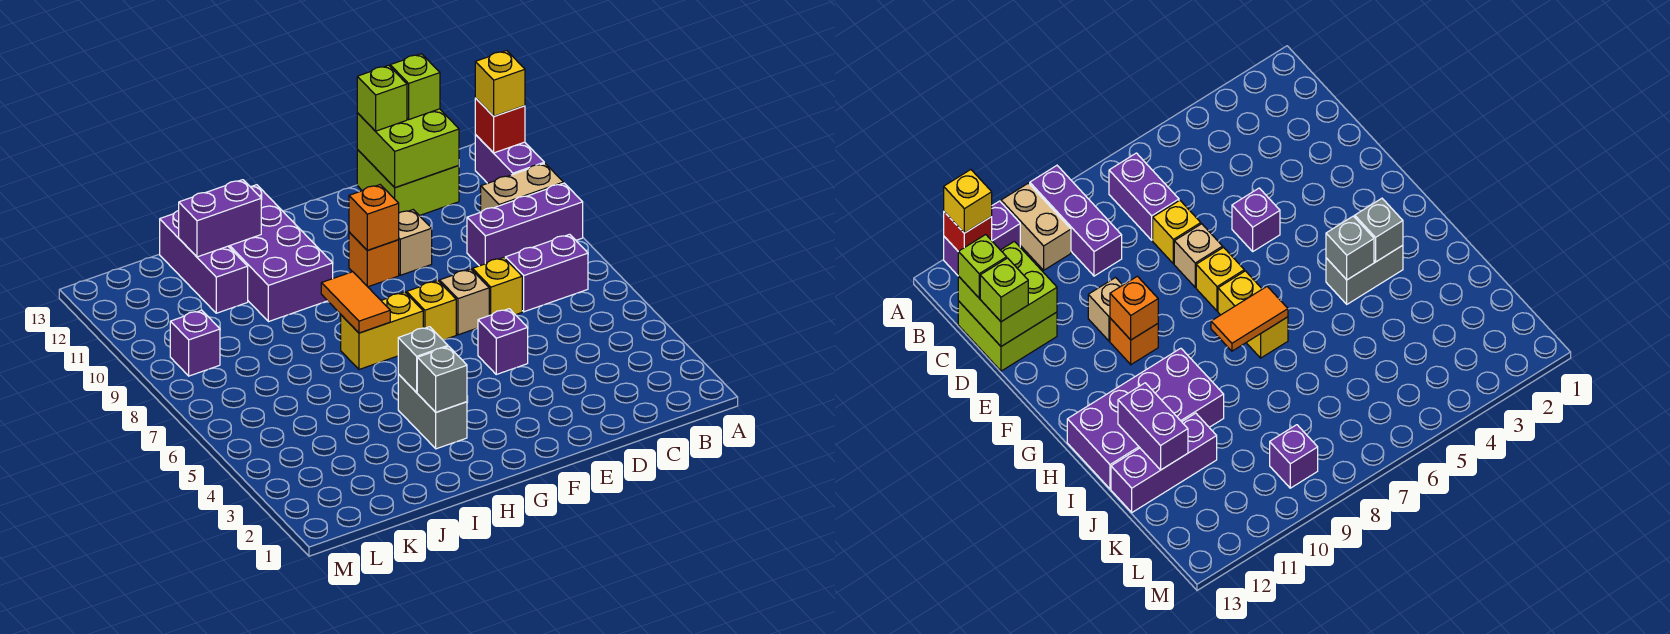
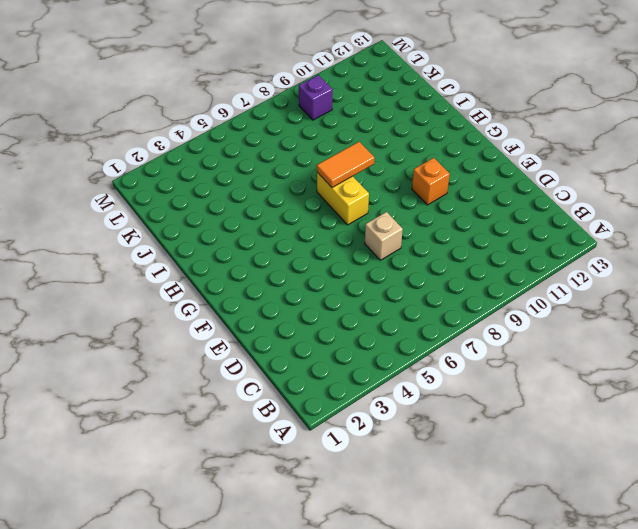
none -> purple 1x3 brick [467,183,583,266]
none -> tan 1x2 brick [481,163,563,212]
none -> purple 1x2 brick [475,135,544,183]

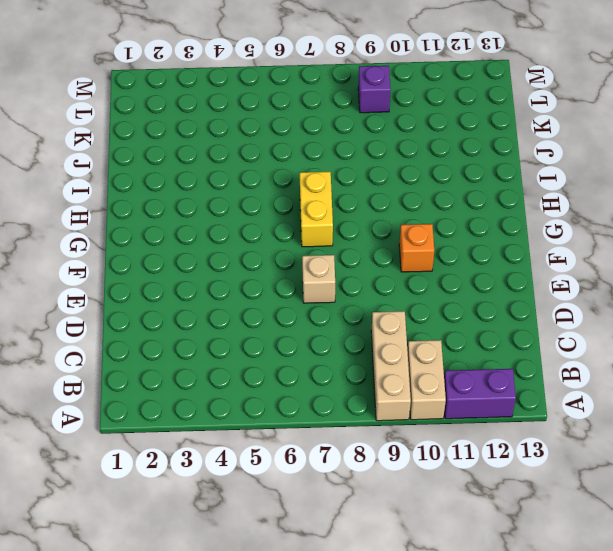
tan 1x3 brick [371,311,411,421] -> purple 1x3 brick [467,183,583,266]
none -> purple 1x2 brick [505,234,588,312]
none -> lime 2x2 brick [357,150,459,216]
none -> yellow 1x1 brick [473,258,522,315]

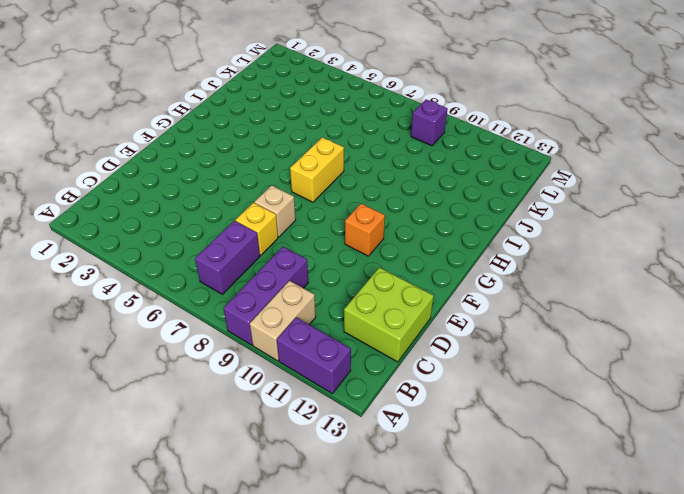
none -> purple 1x1 brick [478,309,528,374]
none -> tan 1x1 brick [399,210,432,275]
none -> yellow 1x1 brick [407,281,456,340]

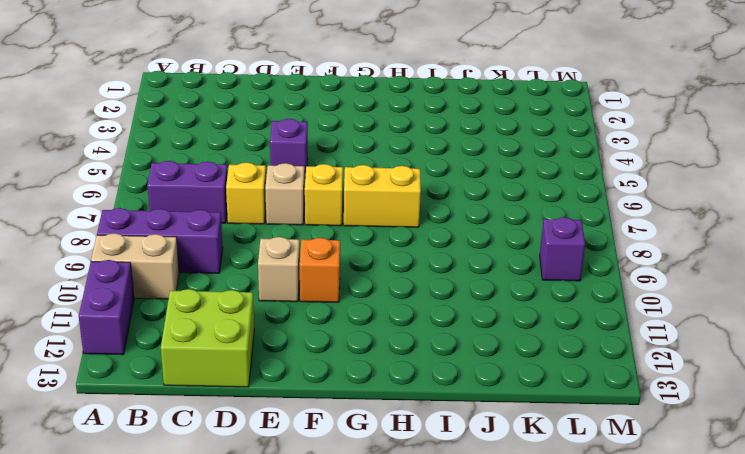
none -> grey 1x2 brick [398,374,467,449]
none -> purple 2x4 brick [228,185,333,322]
none -> purple 1x3 brick [160,210,248,313]

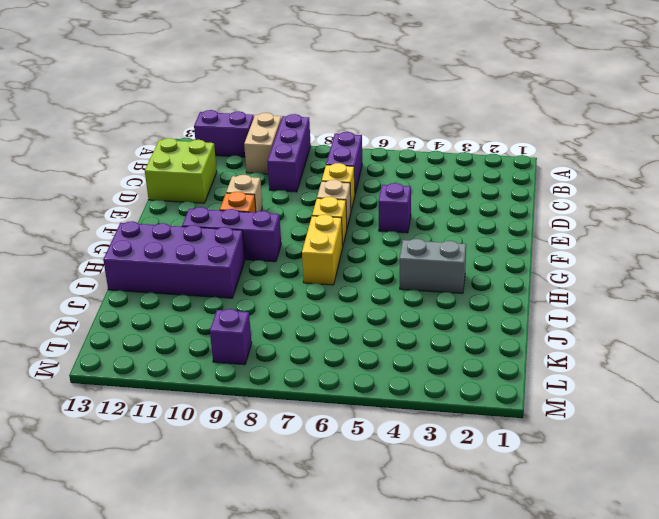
purple 1x3 brick [182,207,281,262] -> purple 1x3 brick moved to [160,210,248,313]
none -> red 1x1 brick [475,98,525,153]
none -> lime 2x2 brick [357,109,459,187]
none -> orange 1x1 brick [349,185,399,250]

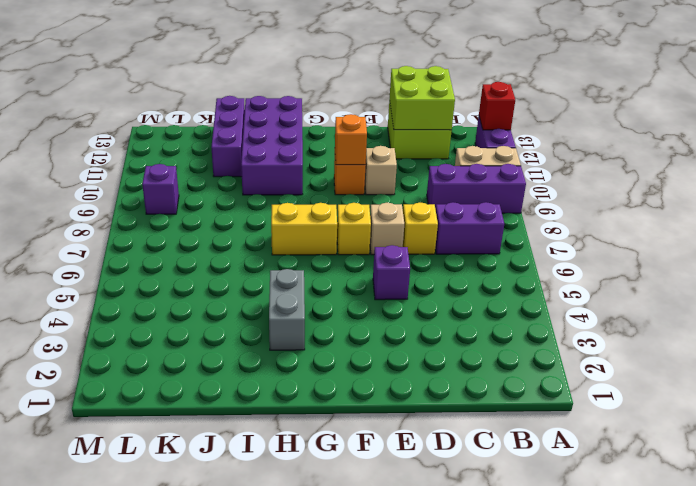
none -> grey 1x1 brick [417,347,467,412]
none -> grey 1x1 brick [398,327,448,393]
none -> orange 1x2 tile [321,272,390,333]

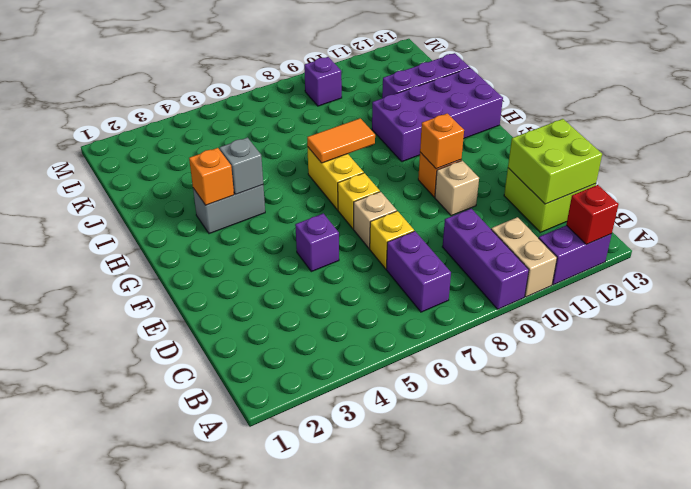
orange 1x1 brick [189,148,234,205] -> grey 1x1 brick [417,347,467,412]
none -> purple 1x2 brick [179,180,261,257]
none -> yellow 1x1 brick [475,51,525,116]
none -> lime 1x1 brick [390,54,440,119]

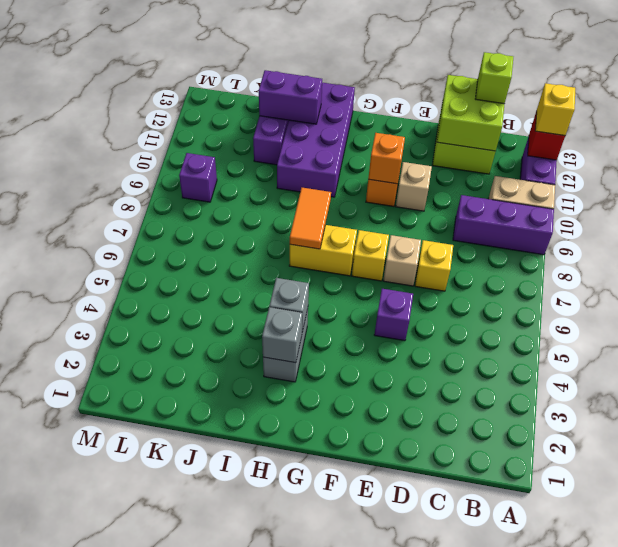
none -> purple 1x2 brick [505,234,588,312]
none -> lime 1x1 brick [357,65,407,131]

